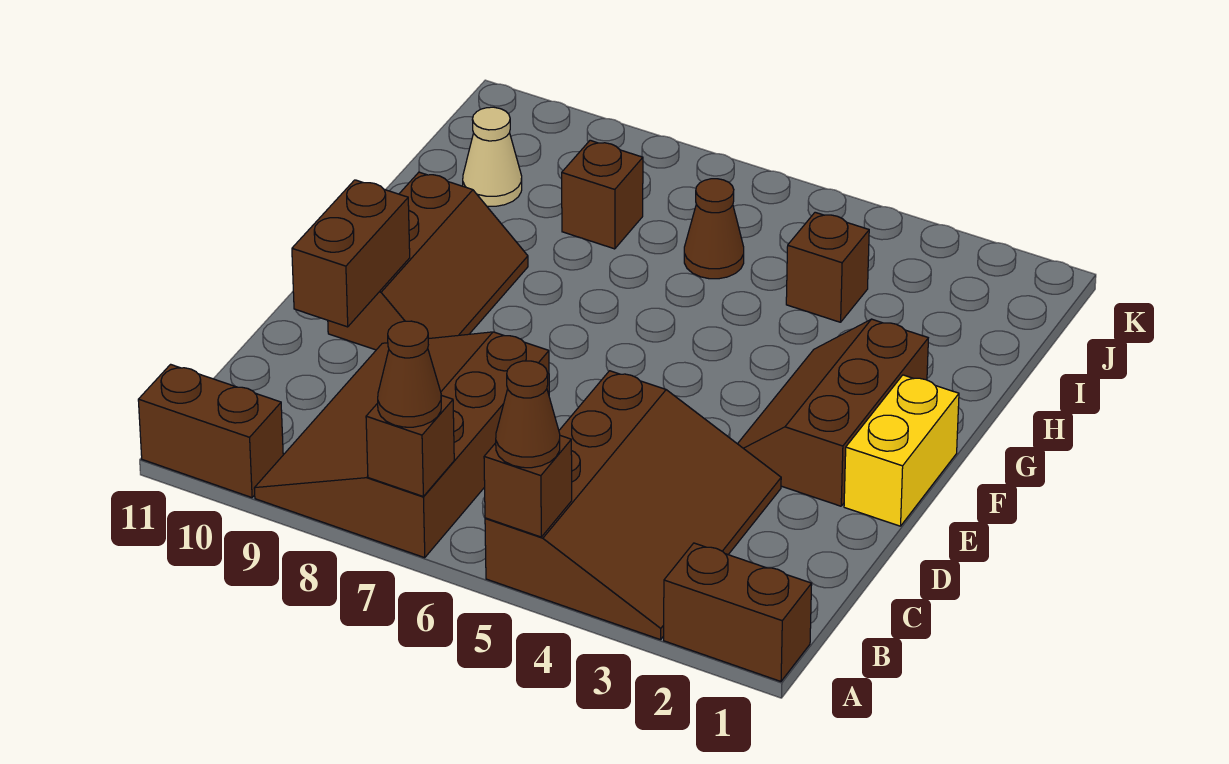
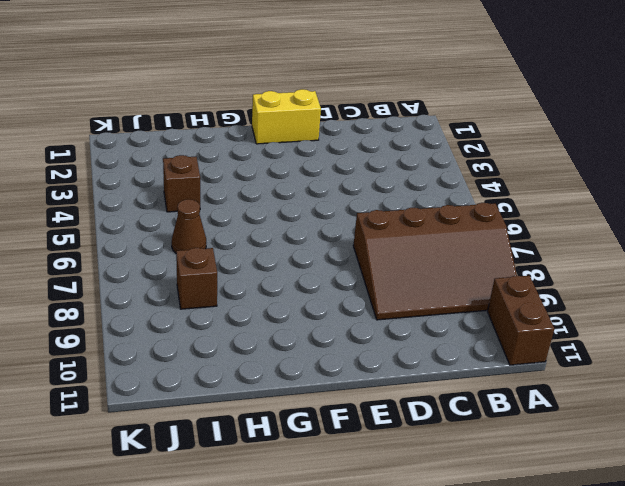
none -> brown 1x2 brick [664,543,812,681]
none -> brown 3x4 slope [485,371,781,640]
none -> brown 2x3 slope [738,319,928,506]

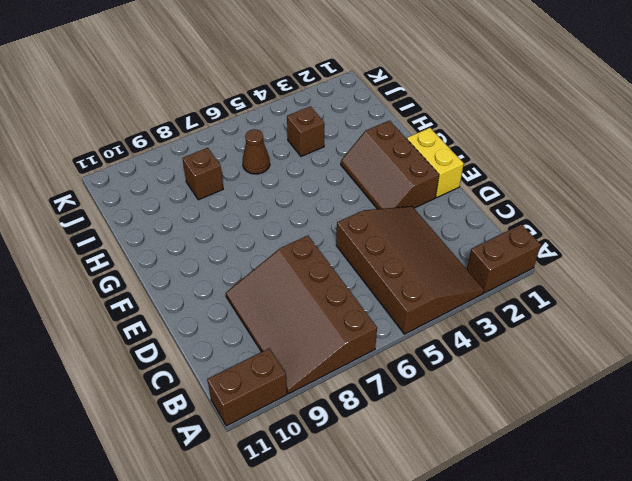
none -> brown 2x3 slope [328,172,528,350]
none -> tan 1x1 cone [463,107,522,206]
none -> brown 1x1 brick [484,436,572,537]

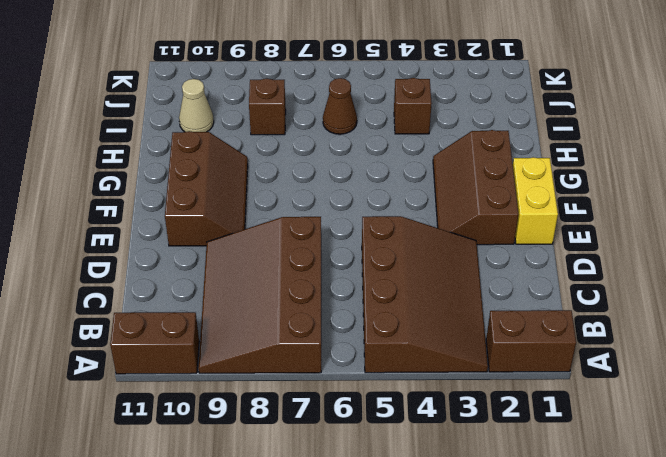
none -> brown 1x1 brick [484,436,572,537]
none -> brown 1x1 brick [366,395,454,496]
none -> brown 1x2 brick [292,180,410,327]

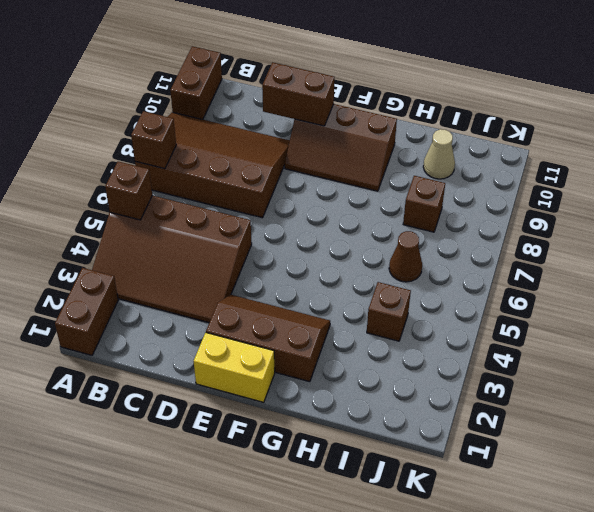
none -> brown 1x1 cone [496,361,560,468]
none -> brown 1x1 cone [378,321,441,427]

